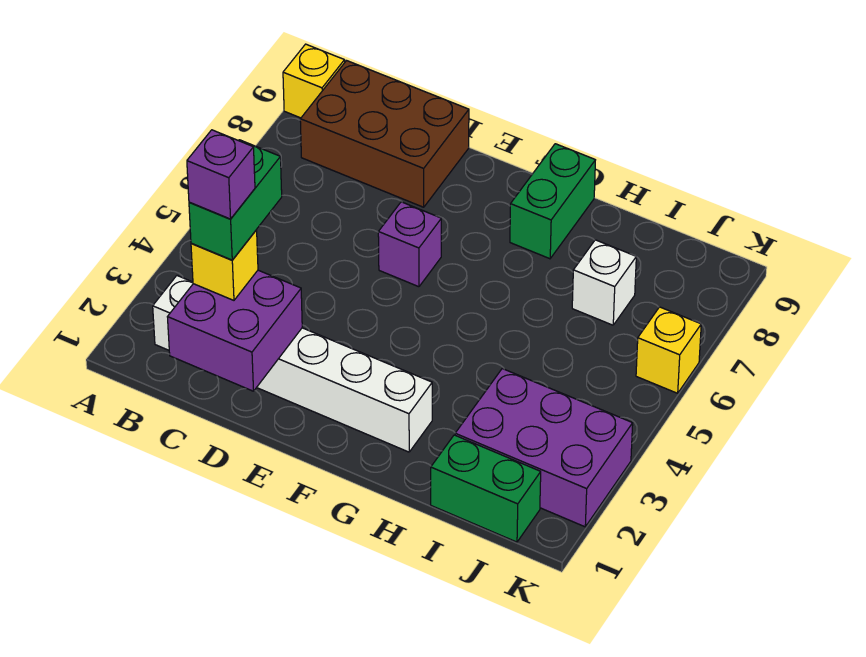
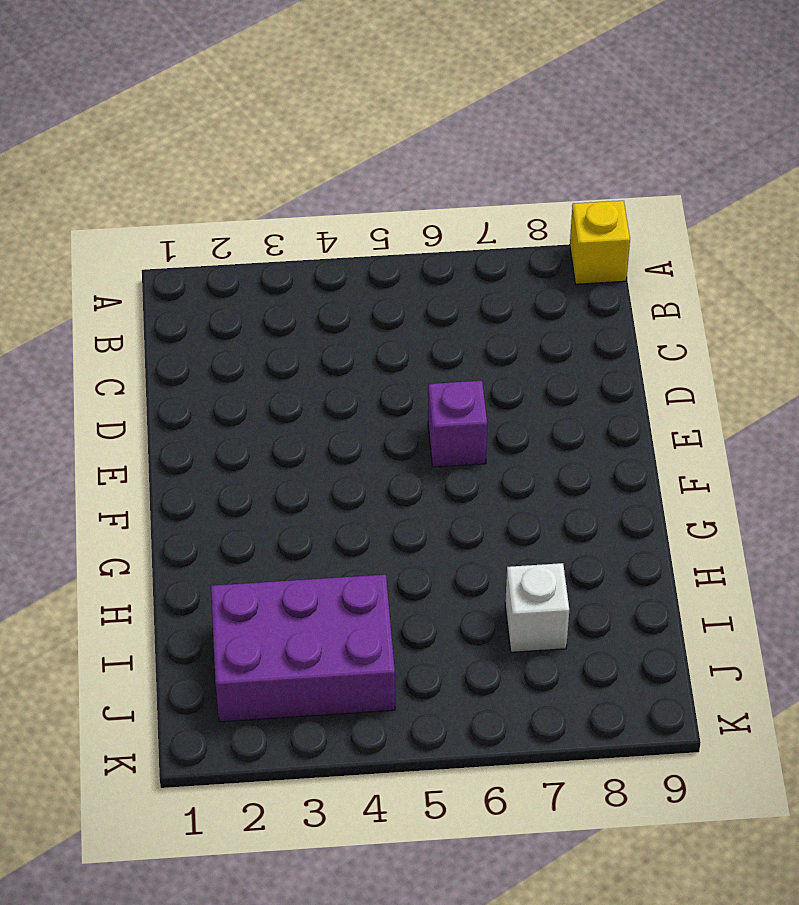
purple 2x3 brick [211,574,395,722] -> purple 2x3 brick turned to [455,369,633,527]
none -> white 1x6 brick [153,276,432,452]
none -> brown 2x3 brick [300,61,469,207]
none -> green 1x2 brick [510,144,595,259]

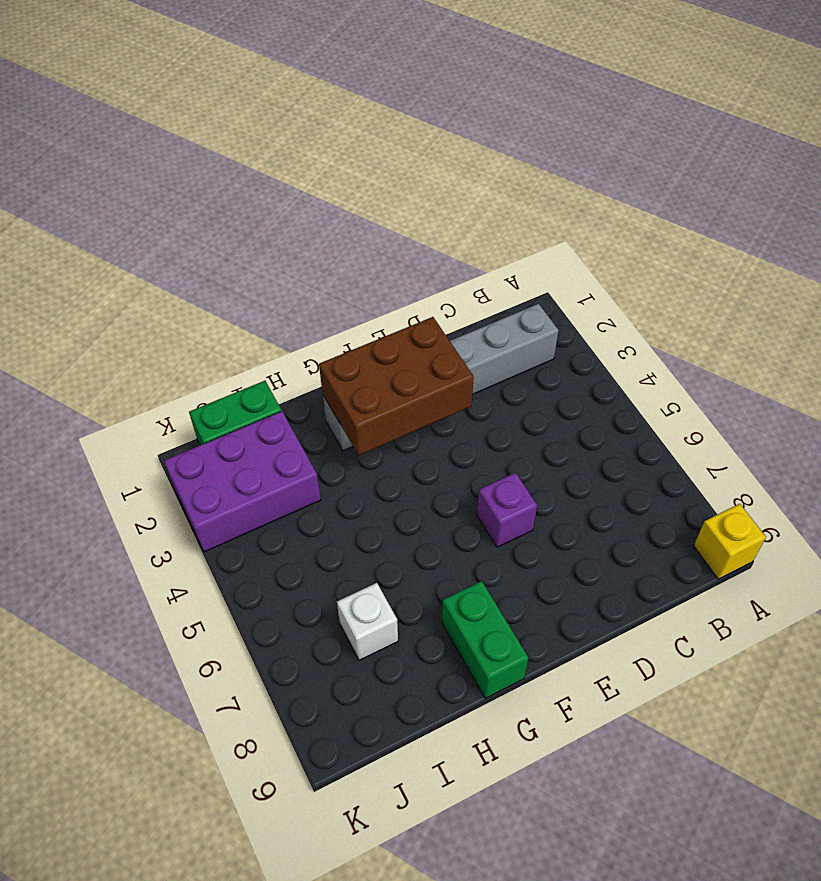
grey 1x6 brick [323,304,559,451] -> white 1x6 brick [153,276,432,452]
brown 2x3 brick [319,317,474,455] -> brown 2x3 brick moved to [300,61,469,207]
none -> yellow 1x1 brick [636,307,701,393]
none -> purple 2x2 brick [168,270,302,391]
none -> yellow 1x1 brick [191,230,258,300]

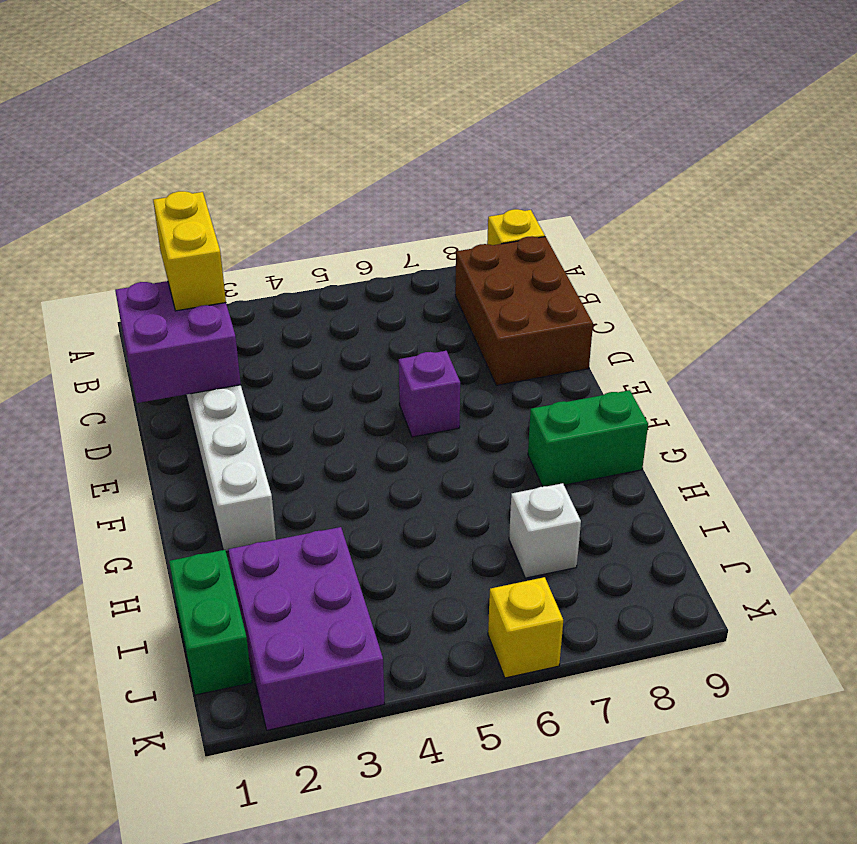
yellow 1x2 brick [153,191,226,311] -> yellow 1x1 brick [191,230,258,300]
none -> green 1x2 brick [189,140,282,260]
none -> purple 1x1 brick [187,130,255,219]

